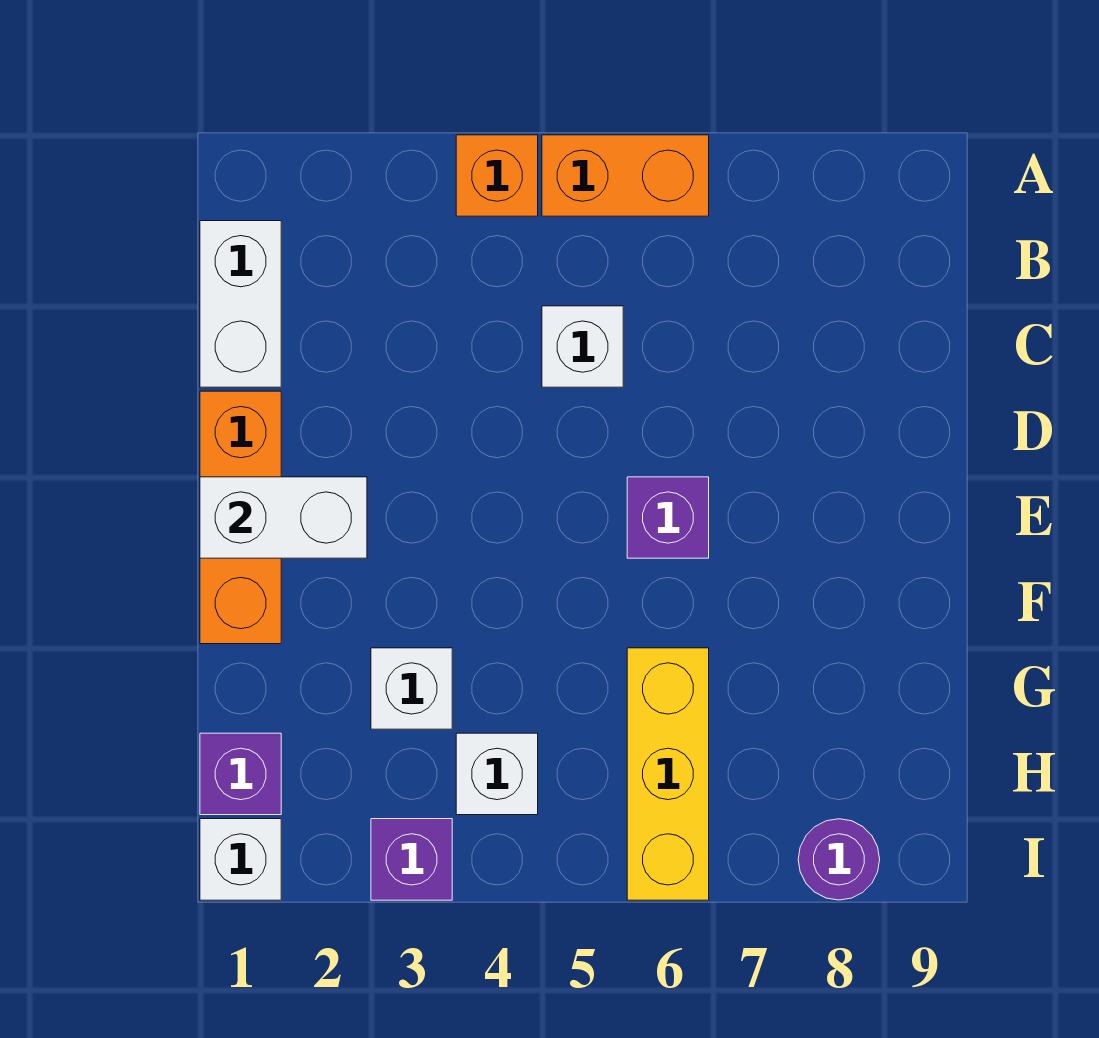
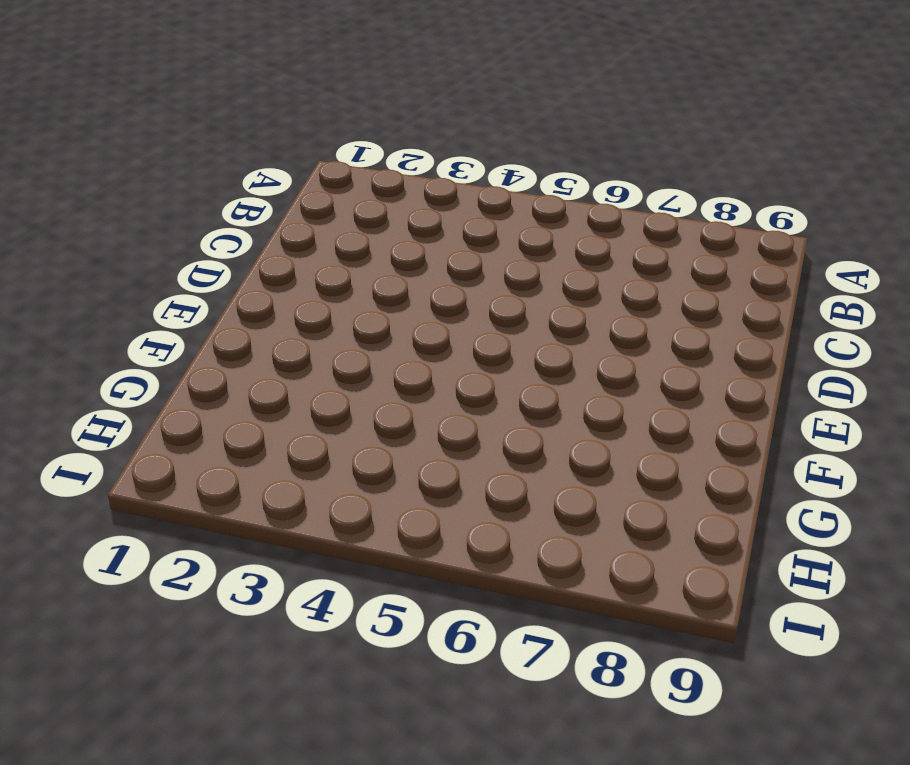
none -> orange 1x1 brick [456,135,538,216]
none -> orange 1x2 brick [542,135,709,216]
none -> white 1x2 brick [200,221,281,387]

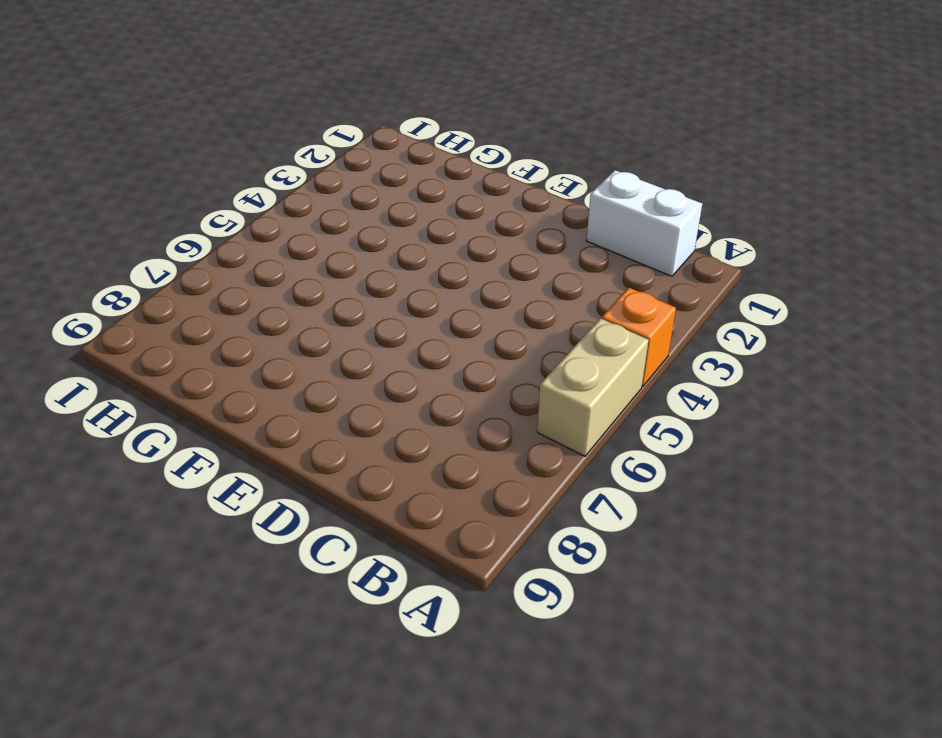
tan 1x2 brick [537,318,649,456] -> orange 1x2 brick [542,135,709,216]
none -> white 1x1 brick [542,306,623,387]
none -> orange 1x3 brick [200,391,281,644]
none -> purple 1x1 brick [627,477,709,558]

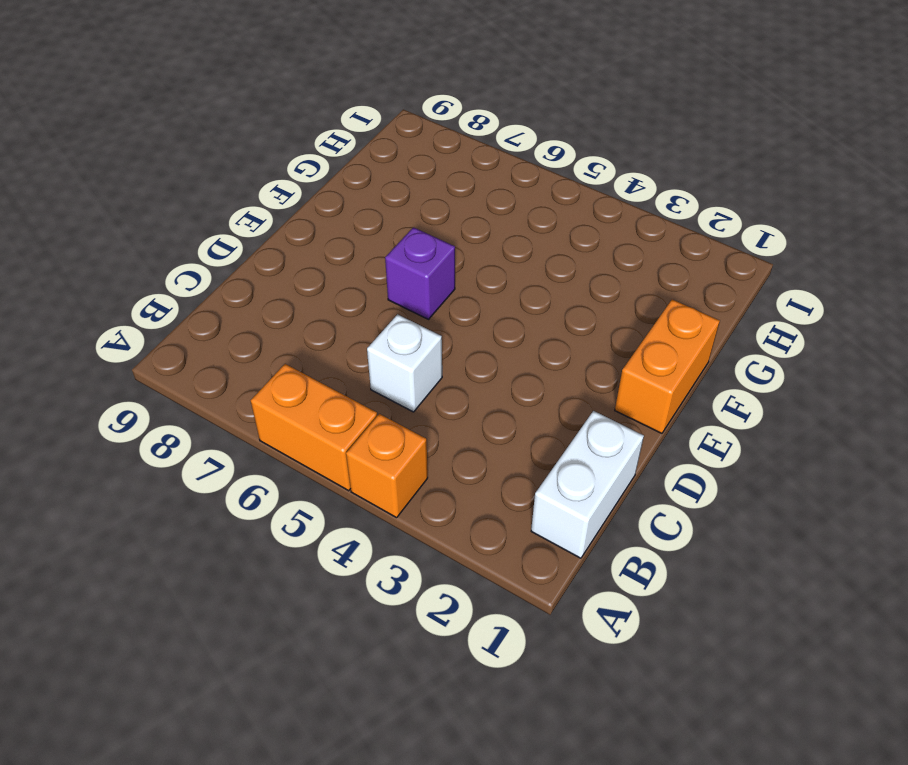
orange 1x2 brick [615,299,720,433] -> orange 1x3 brick [200,391,281,644]
none -> white 1x1 brick [371,648,452,729]
none -> yellow 1x3 brick [627,648,709,900]
none -> purple 1x1 brick [200,733,281,815]

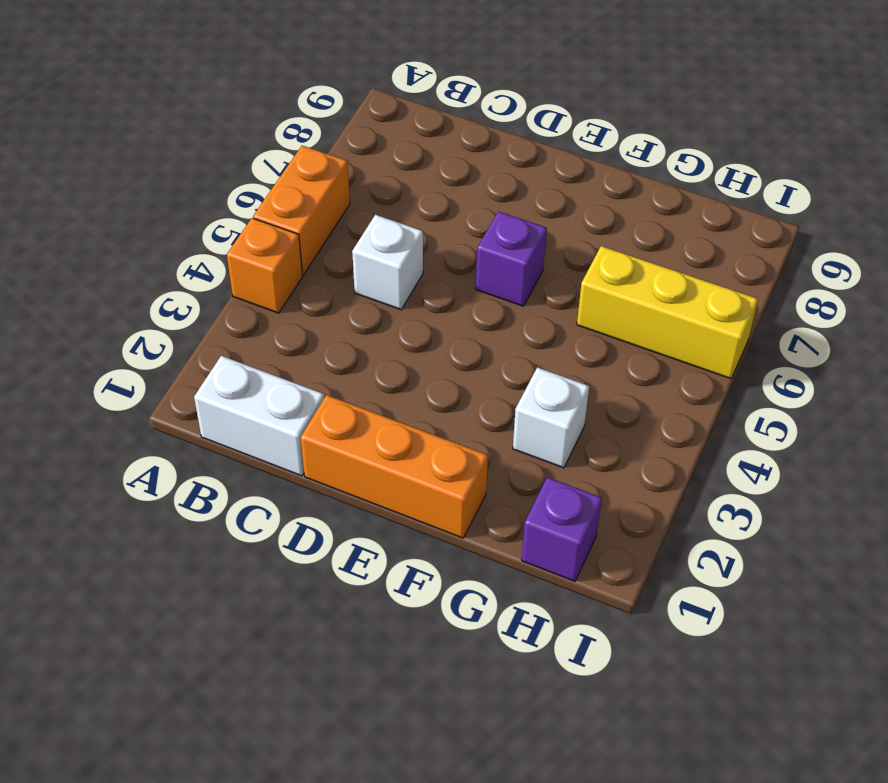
none -> white 1x1 brick [456,733,538,815]
none -> white 1x1 brick [200,819,281,900]
none -> purple 1x1 brick [371,819,452,900]

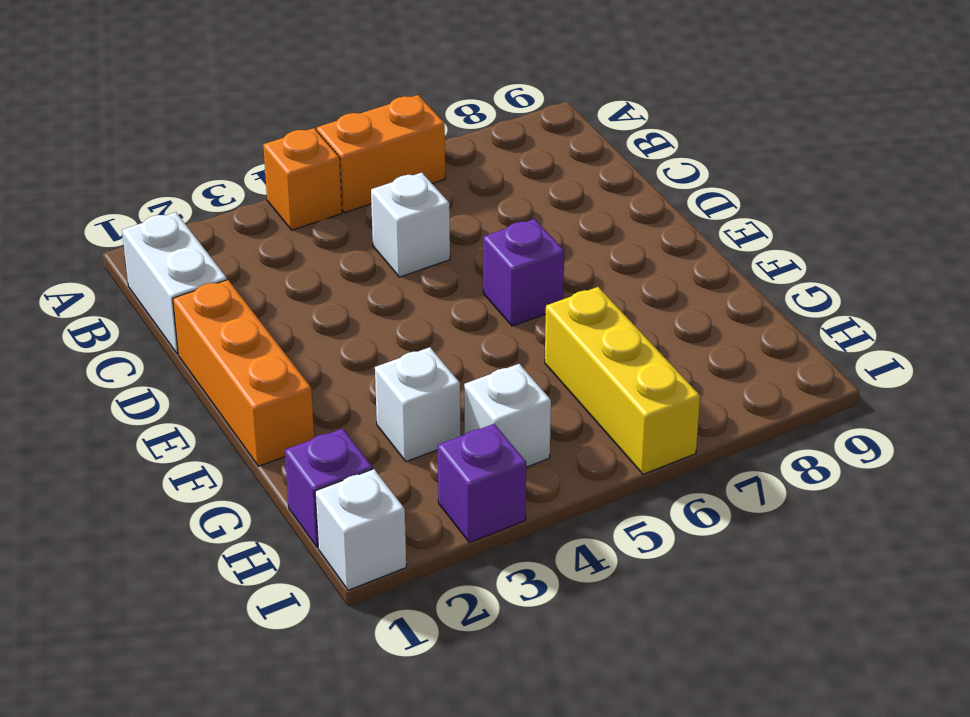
none -> purple 1x1 round brick [798,819,880,900]
none -> white 1x2 brick [200,477,367,558]

